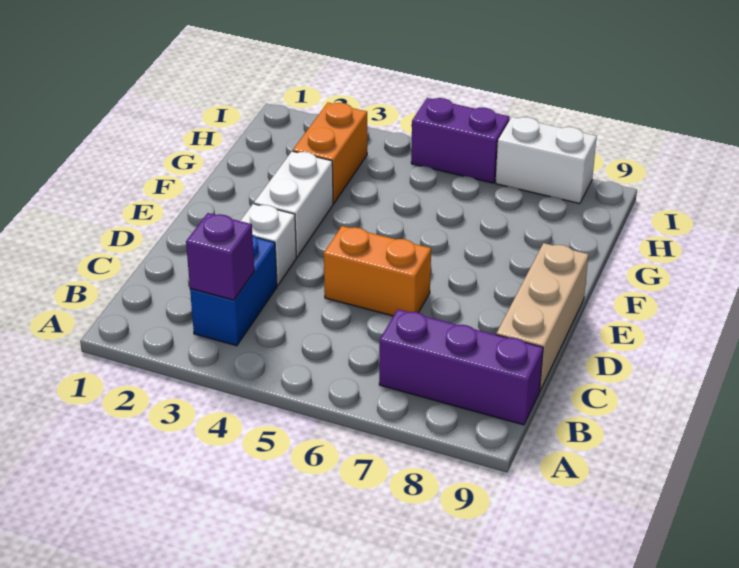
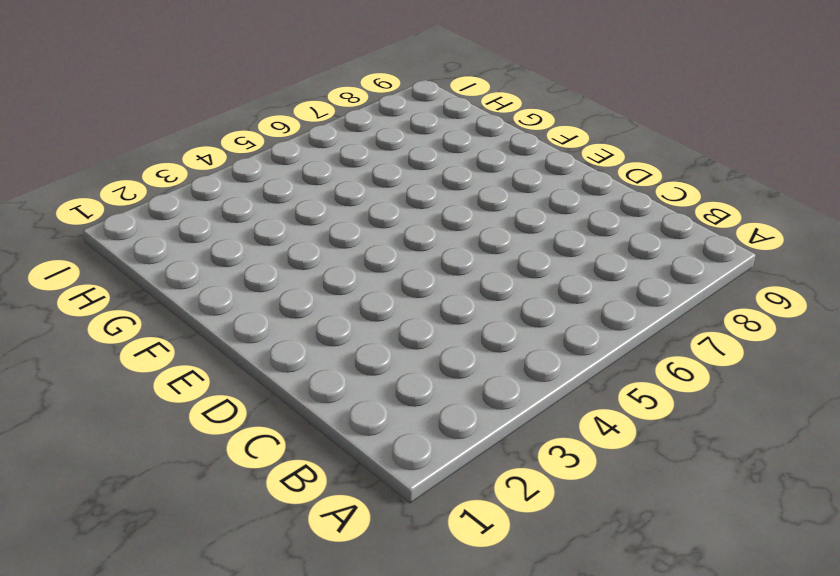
none -> blue 1x2 brick [190,235,277,346]
none -> purple 1x3 brick [379,309,543,425]

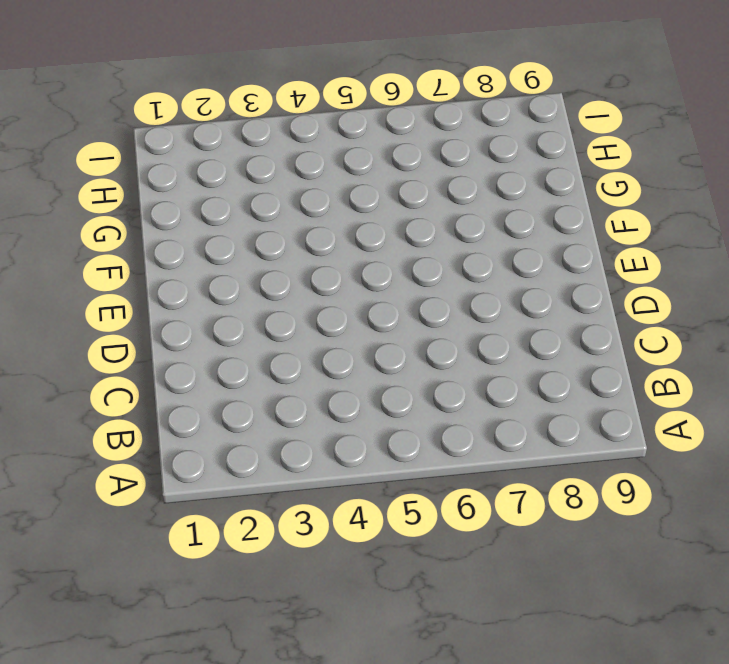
none -> blue 1x2 brick [190,235,277,346]
none -> purple 1x3 brick [379,309,543,425]

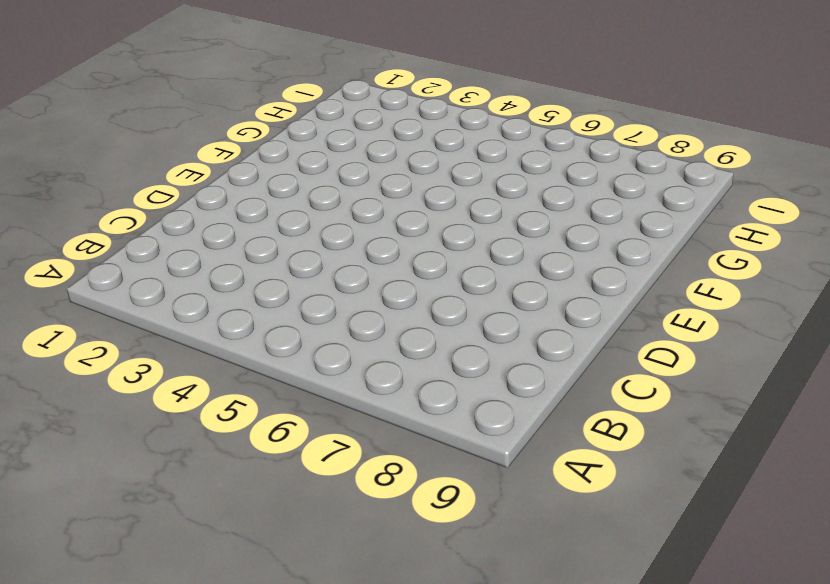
none -> blue 1x2 brick [190,235,277,346]
none -> purple 1x3 brick [379,309,543,425]

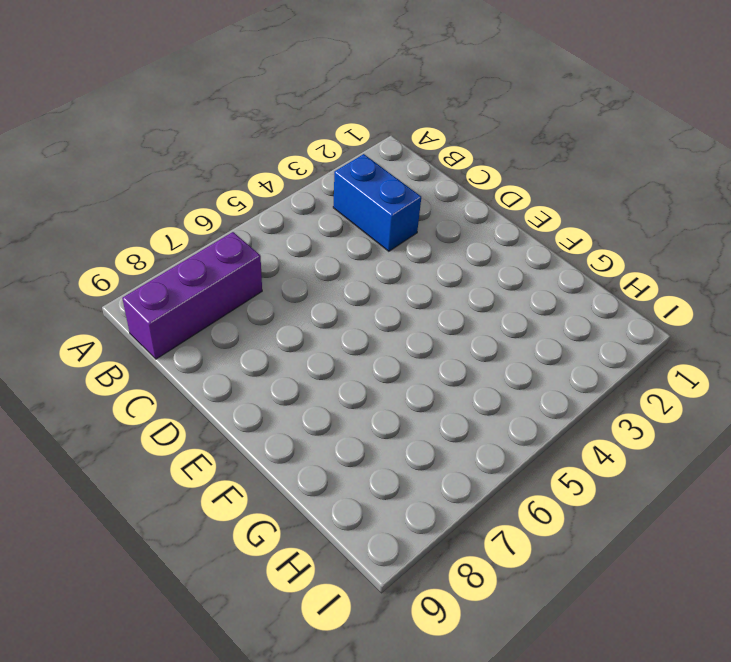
none -> tan 1x3 brick [496,243,589,390]
none -> white 1x1 brick [241,204,296,286]

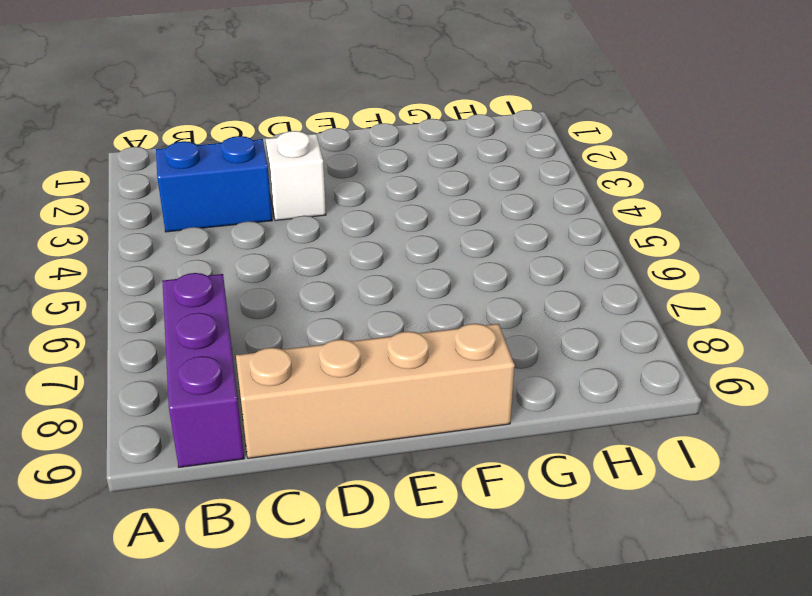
tan 1x4 brick [236,324,515,458] -> tan 1x3 brick [496,243,589,390]
none -> orange 1x2 brick [324,226,431,316]
none -> white 1x2 brick [254,151,333,257]

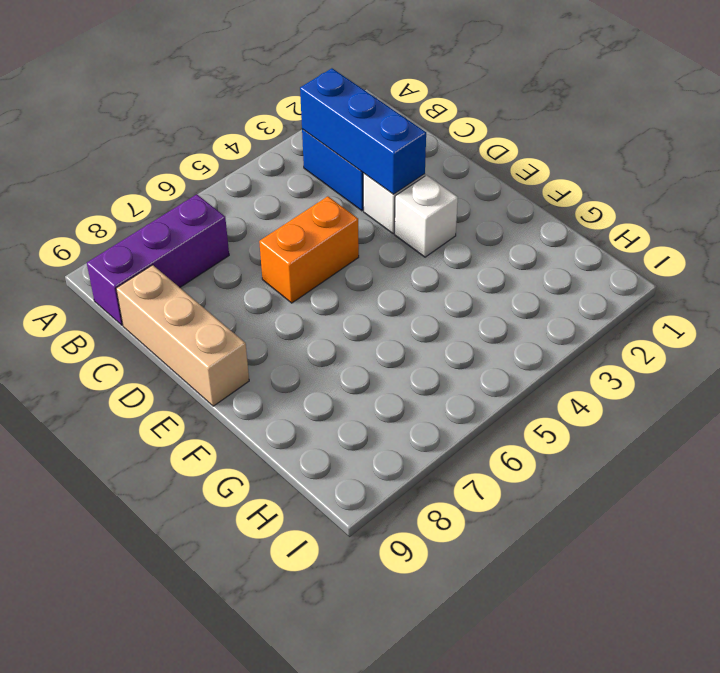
blue 1x3 brick [300,68,426,194] -> purple 1x1 brick [186,213,254,300]
white 1x1 brick [395,175,458,257] -> white 1x2 brick [254,151,333,257]
none -> orange 1x2 brick [293,103,367,203]
none -> purple 1x2 brick [411,98,510,183]

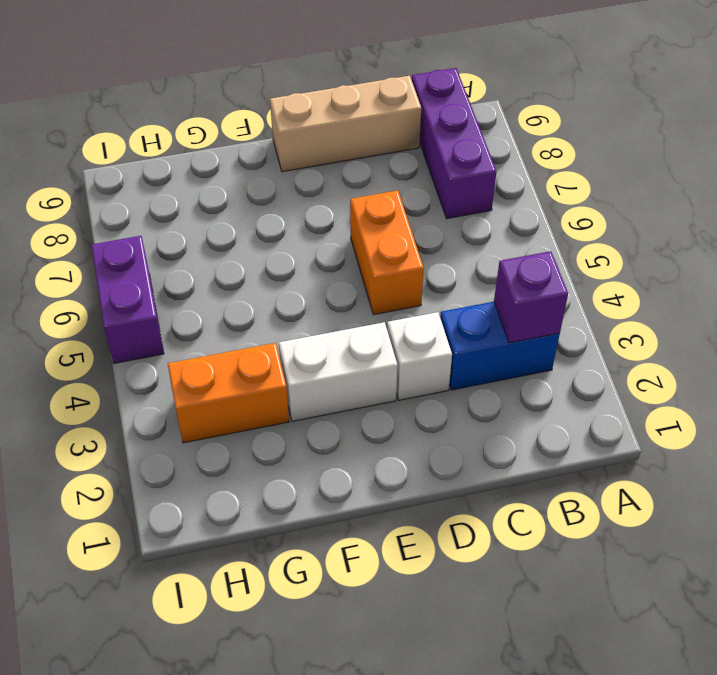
none -> white 1x2 brick [496,117,597,204]

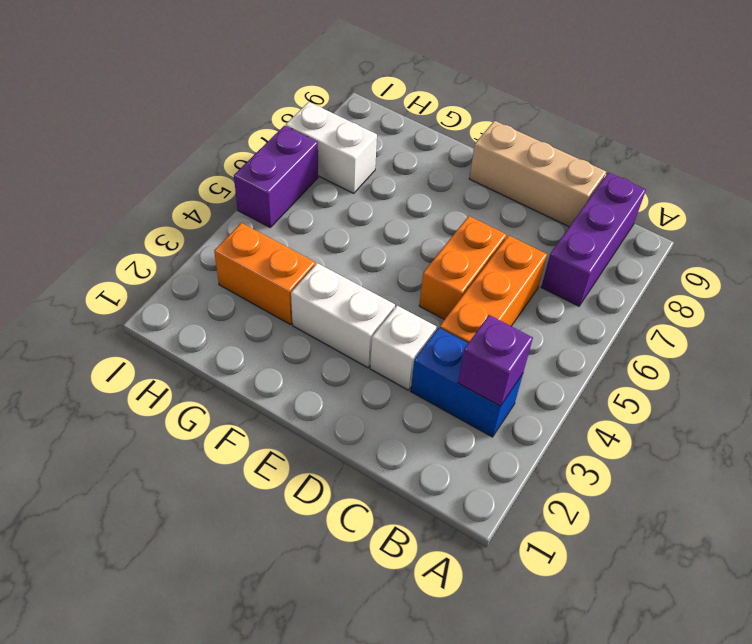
orange 1x3 brick [440,235,547,343] -> none
white 1x2 brick [286,102,377,193] -> white 1x2 brick turned to [496,117,597,204]

